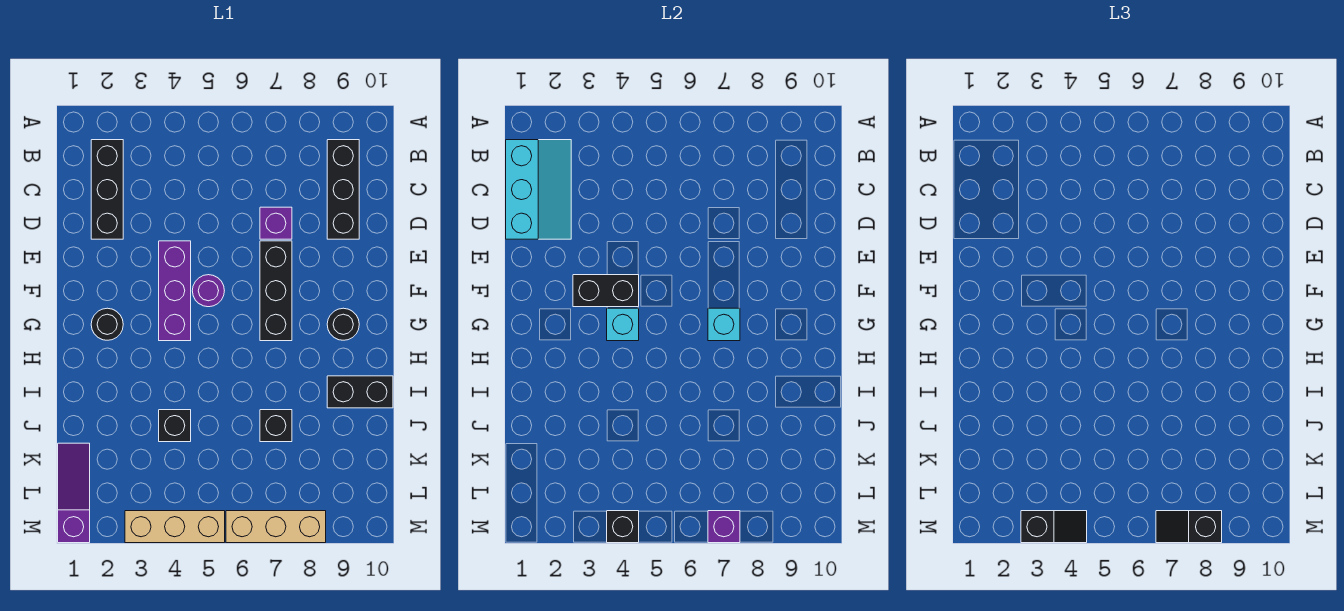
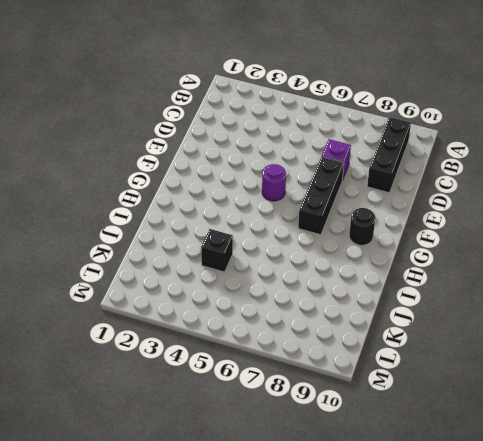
none -> black 1x3 brick [91,140,123,239]
none -> purple 1x3 brick [159,241,191,341]
none -> black 1x1 round brick [91,308,123,340]

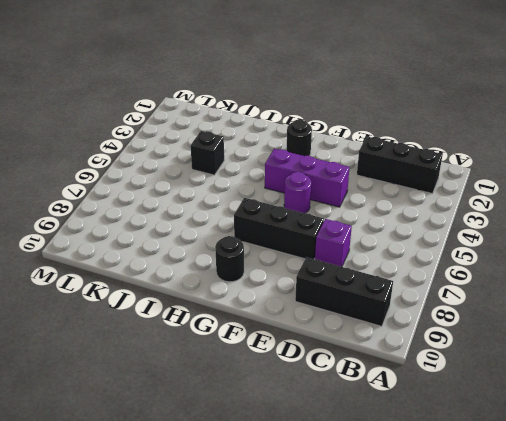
none -> black 1x2 brick [327,376,393,408]
none -> black 1x1 brick [260,410,292,442]
none -> purple 1x3 slope [58,443,90,543]

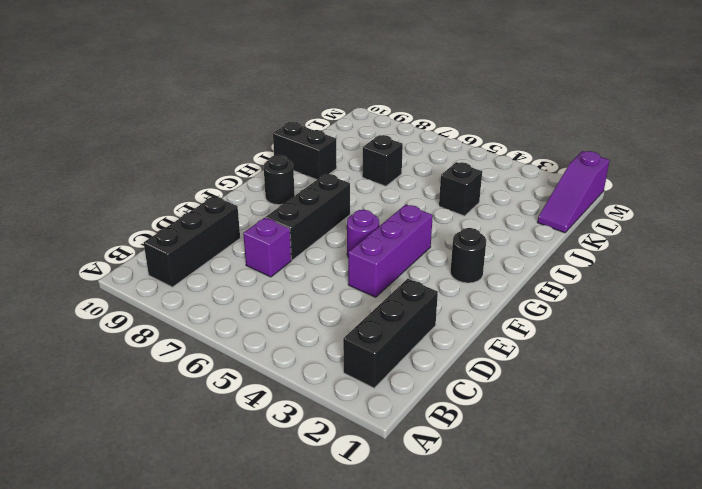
none -> tan 1x3 brick [125,511,225,543]
none -> tan 1x3 brick [226,511,326,543]
none -> cyan 2x3 slope [506,140,571,239]

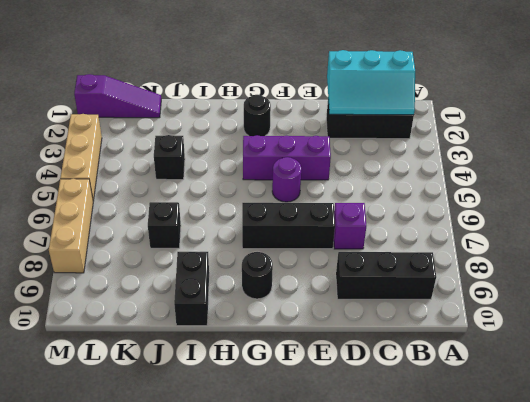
none -> black 1x2 brick [573,275,639,307]
none -> cyan 1x1 brick [607,308,639,341]
none -> cyan 1x1 brick [708,308,740,341]

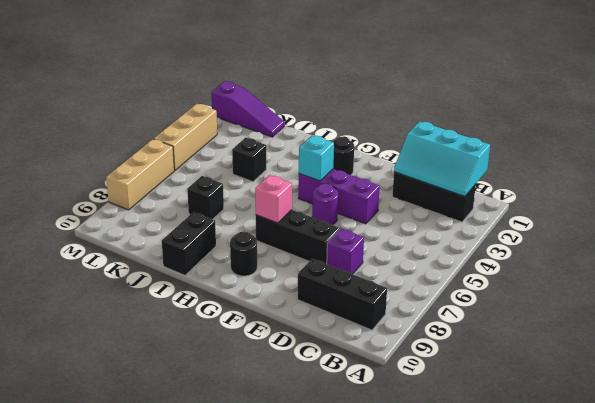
pink 1x1 brick [255,175,292,223] -> cyan 1x1 brick [708,308,740,341]
none -> black 1x2 brick [573,275,639,307]
none -> black 1x1 brick [607,511,639,543]
none -> purple 1x1 brick [708,511,740,543]

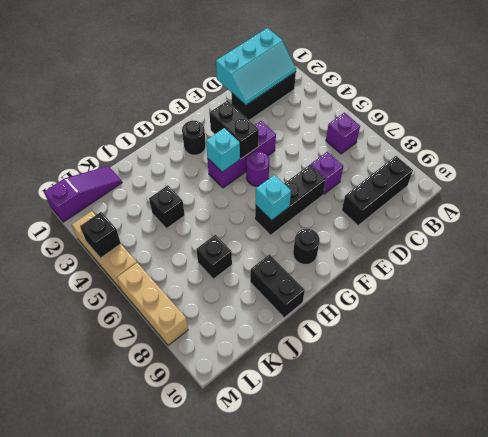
purple 1x1 brick [326,113,360,154] -> purple 1x1 brick moved to [708,511,740,543]
none -> black 1x2 slope [1021,511,1087,543]
none -> black 1x2 slope [1156,511,1222,543]

